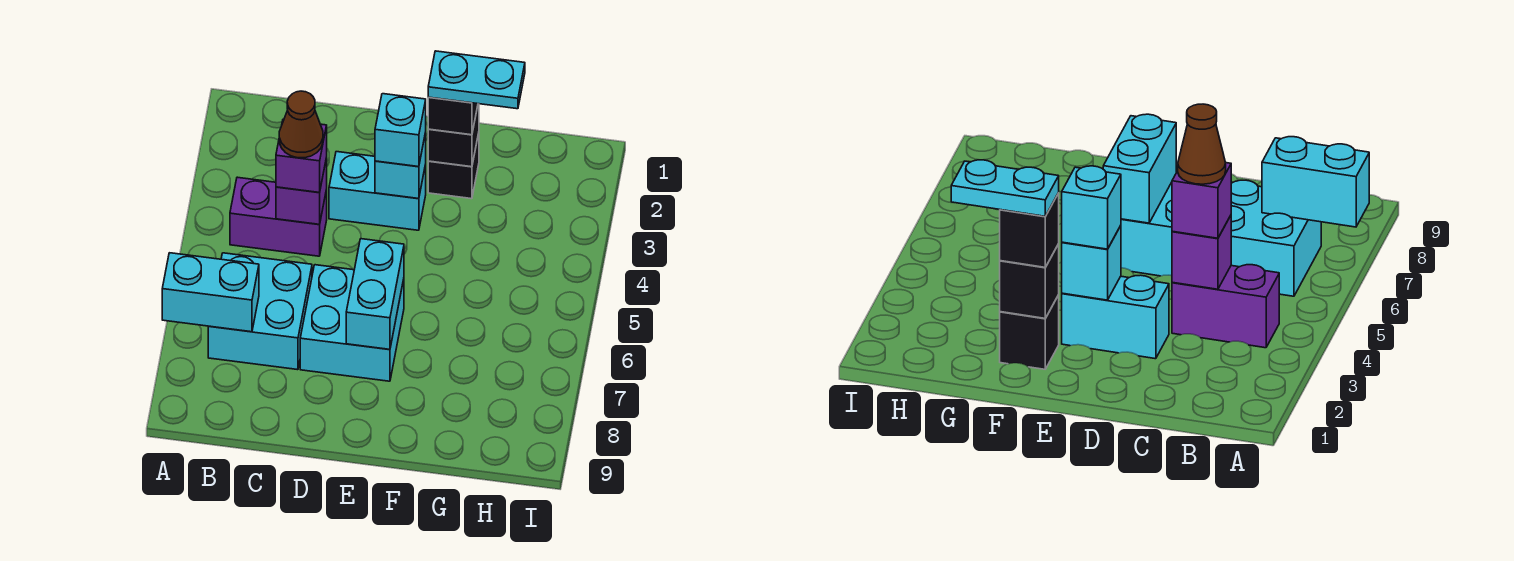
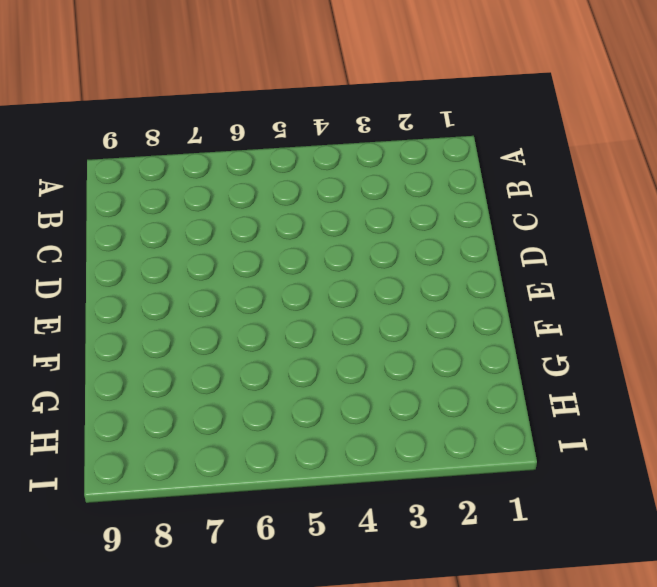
none -> purple 1x2 brick [230,177,327,256]
none -> cyan 2x2 brick [208,253,312,370]
none -> cyan 1x2 brick [329,152,426,230]

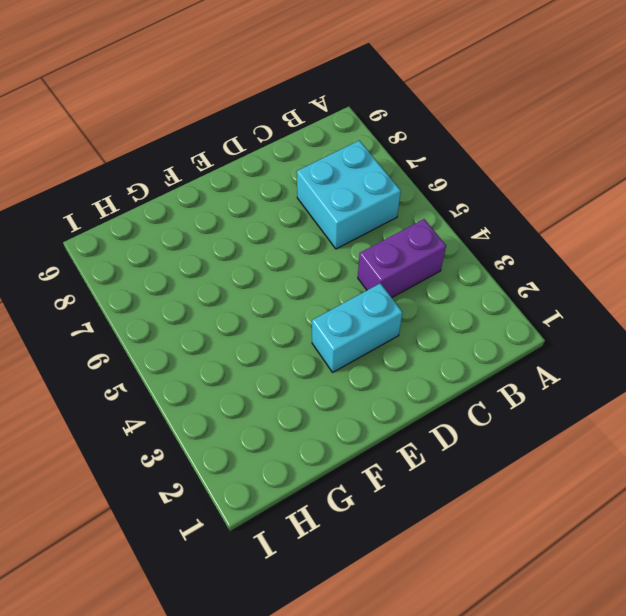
none -> cyan 2x2 brick [300,265,404,381]
none -> black 1x1 brick [428,133,479,199]
none -> cyan 1x2 brick [162,253,259,332]

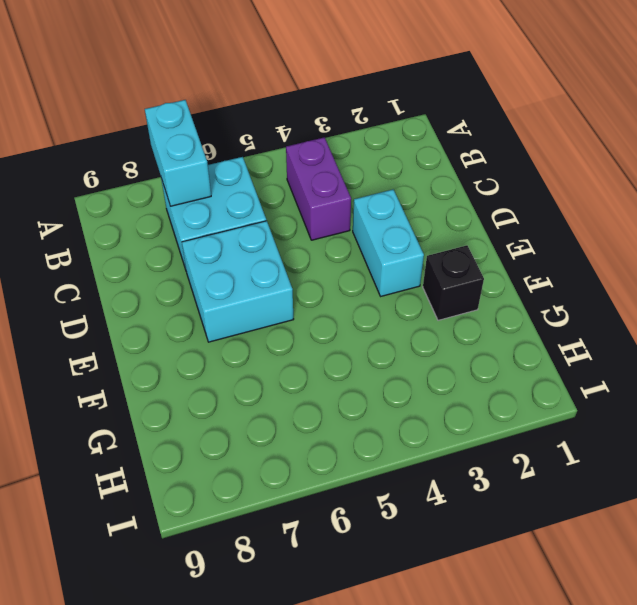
none -> purple 1x1 brick [276,158,327,224]
none -> cyan 1x1 brick [375,133,426,199]
none -> cyan 1x2 brick [346,239,404,349]

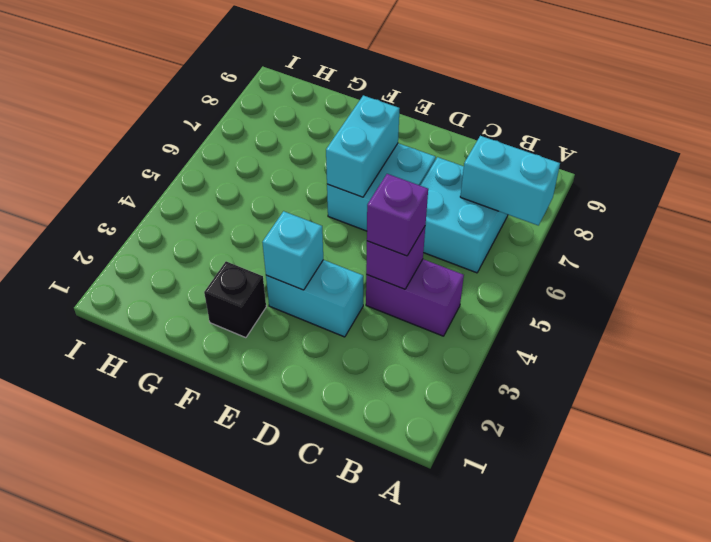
none -> black 1x1 brick [428,104,479,167]
none -> cyan 1x1 brick [375,94,426,167]
none -> black 1x1 brick [428,97,478,135]

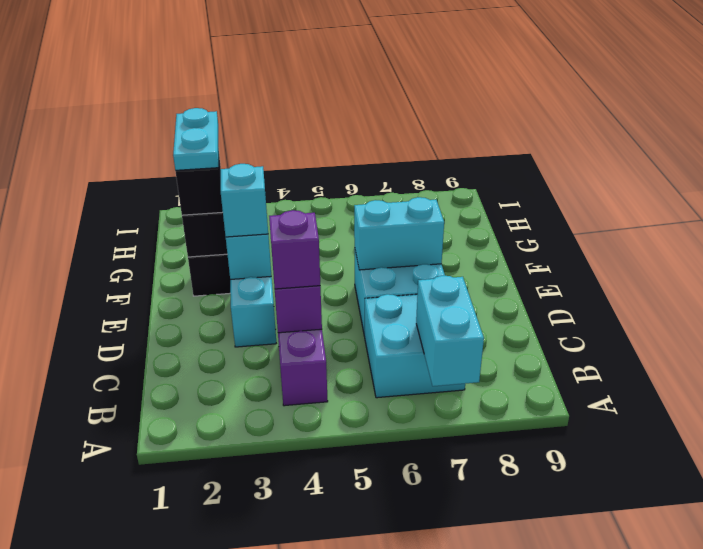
none -> brown 1x1 cone [279,91,323,158]

